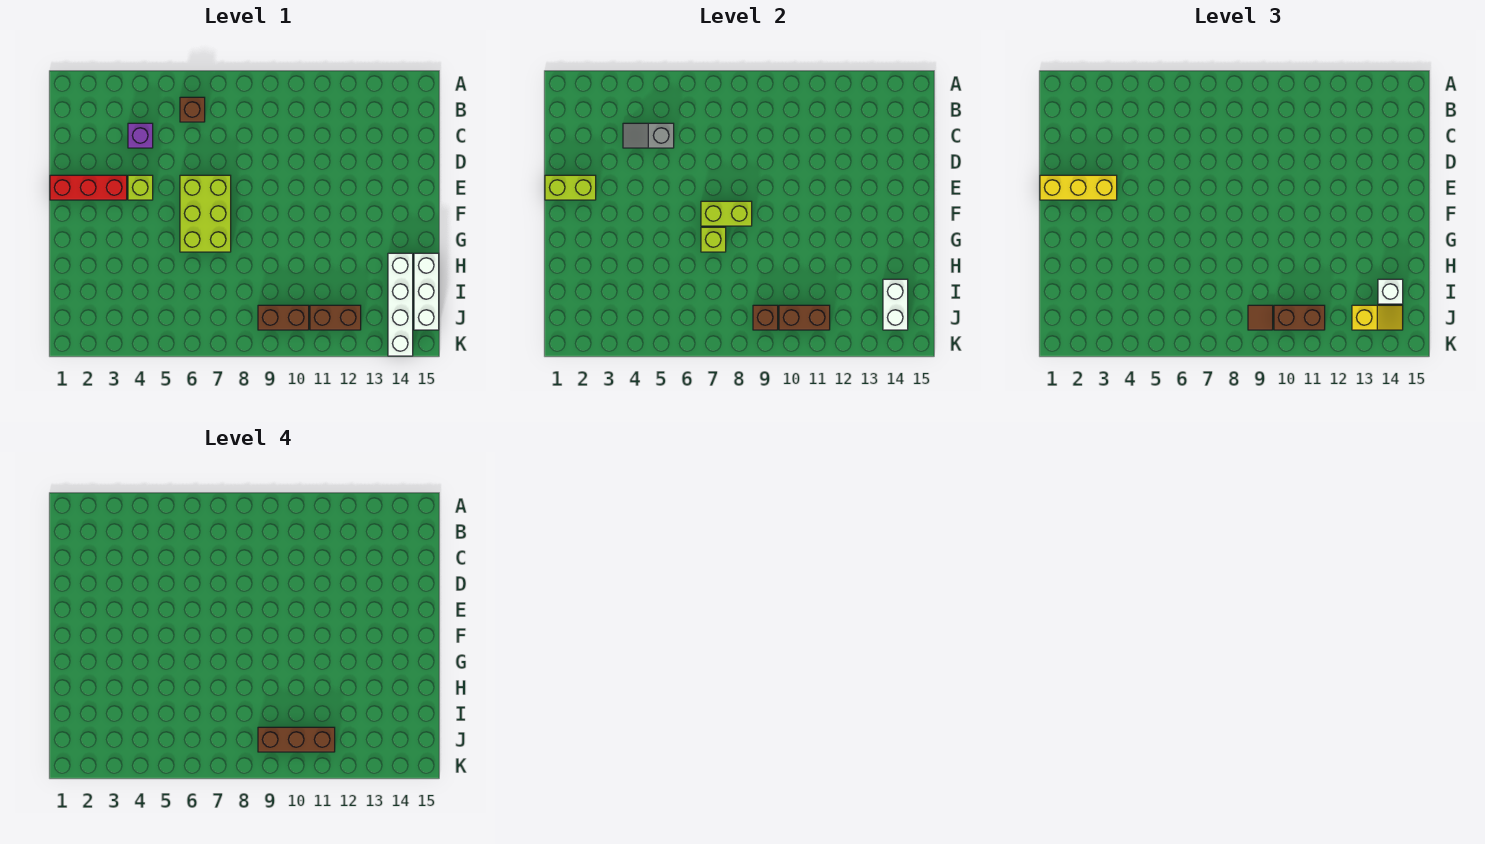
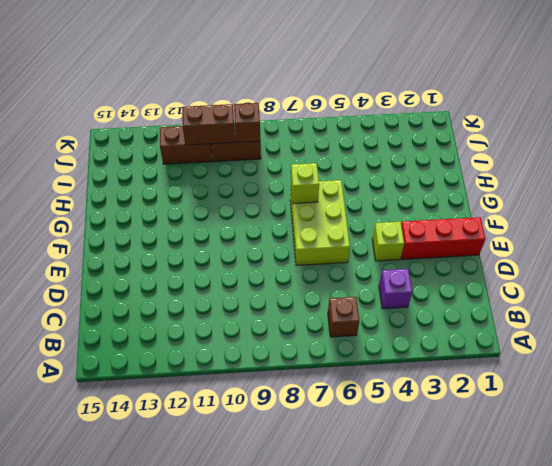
none -> white 1x4 brick [388,253,413,356]
none -> white 1x3 brick [414,253,439,330]
none -> grey 1x2 slope [623,123,674,148]

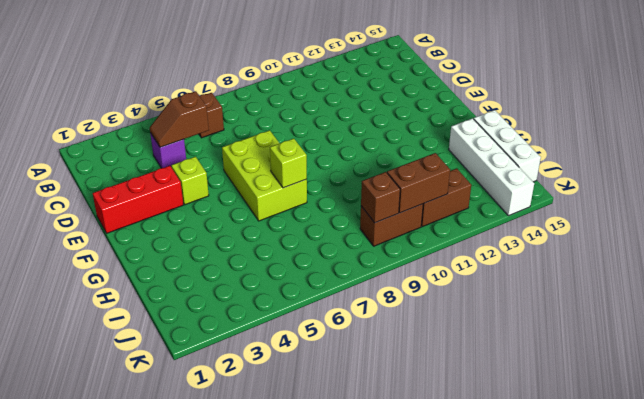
brown 1x2 slope [150,91,209,147] -> grey 1x2 slope [623,123,674,148]
none -> lime 1x2 brick [545,175,596,200]
none -> lime 1x2 brick [701,201,752,226]
none -> white 1x2 brick [883,279,908,330]

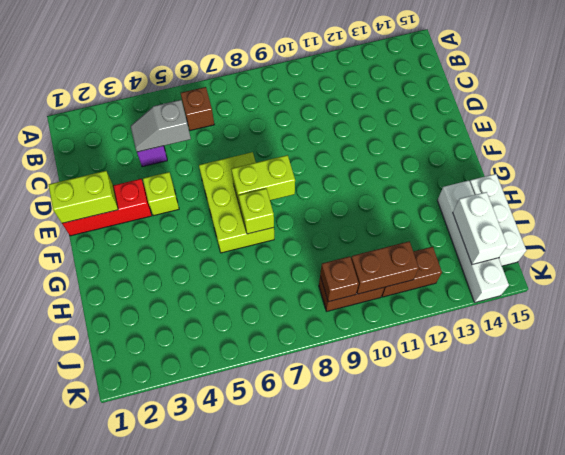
none -> yellow 1x3 brick [1040,175,1117,200]
none -> white 1x1 brick [1378,279,1403,304]
none -> brown 1x1 tile [1248,305,1273,330]

